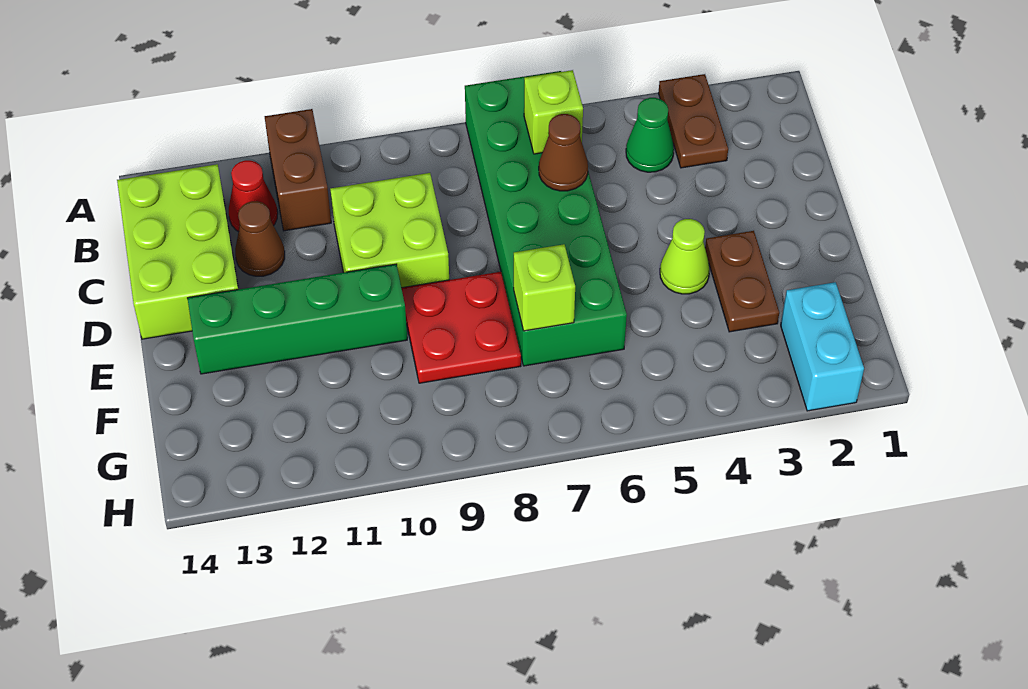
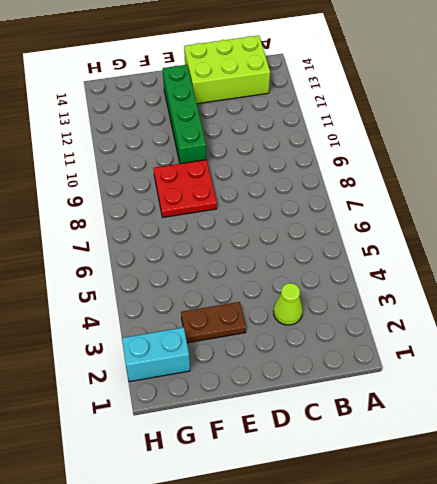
lime 1x1 cone [274,283,303,325] -> lime 1x1 cone moved to [660,219,710,294]
none -> brown 1x2 plate [659,74,728,168]
none -> green 2x6 brick [465,71,627,366]
none -> brown 1x2 brick [265,109,331,231]

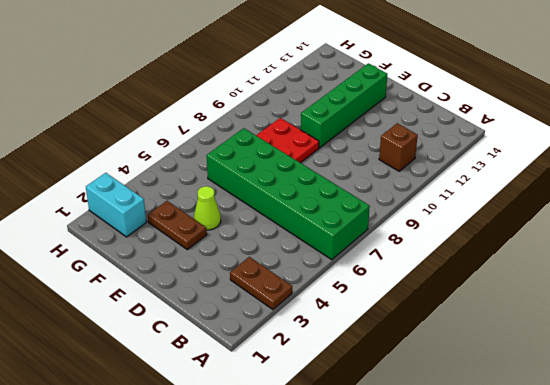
brown 1x1 brick [379,123,418,171] -> brown 1x2 brick [265,109,331,231]
none -> green 1x1 cone [626,98,674,172]
none -> red 1x1 cone [229,160,278,232]
none -> lime 2x3 brick [117,164,238,339]

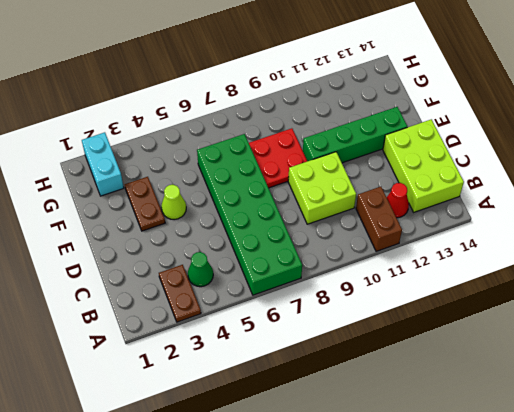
none -> brown 1x1 cone [235,201,285,276]
none -> lime 1x1 brick [524,70,583,154]
none -> brown 1x1 cone [539,114,588,191]

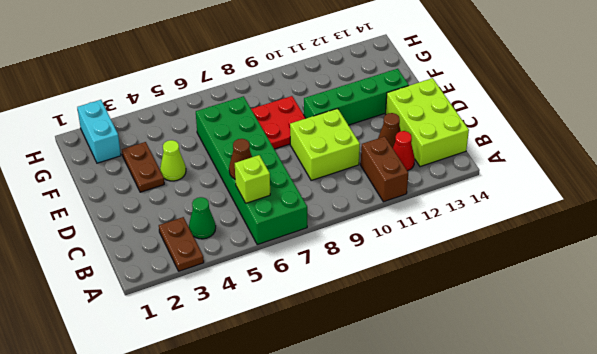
none -> lime 1x1 brick [514,244,575,331]

